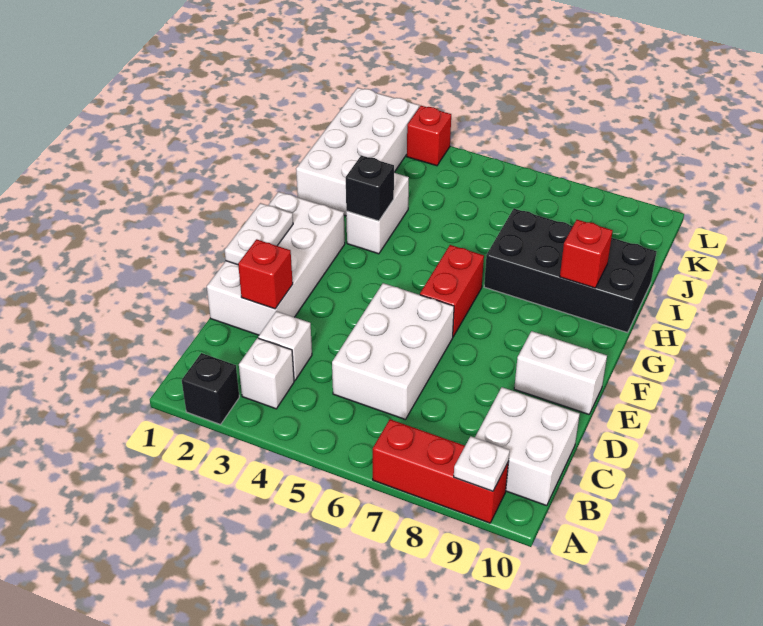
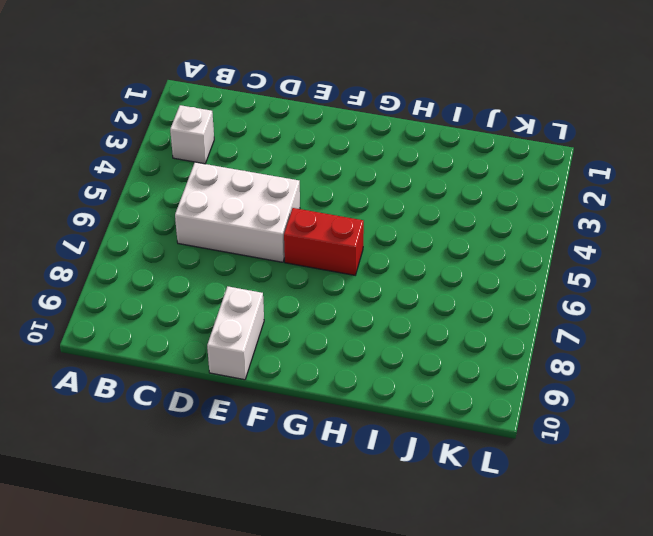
none -> black 1x1 brick [182,353,239,424]
none -> red 1x3 brick [373,419,508,523]
none -> white 2x2 brick [475,387,580,506]

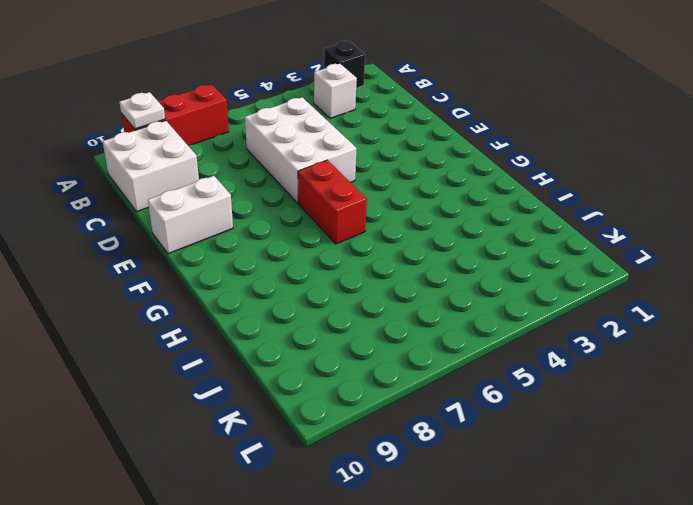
none -> white 1x1 brick [258,311,312,381]
none -> white 2x4 brick [207,192,345,335]
none -> white 1x2 brick [346,173,409,254]

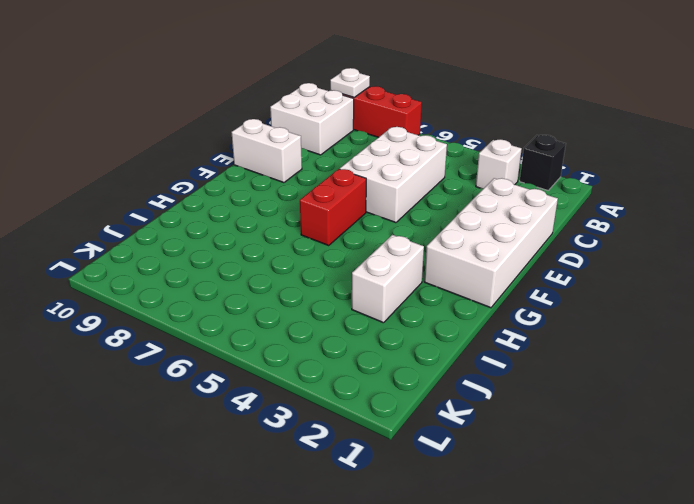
none -> white 1x1 brick [258,311,312,381]
none -> black 2x4 brick [484,209,657,333]
none -> white 2x4 brick [296,88,419,216]

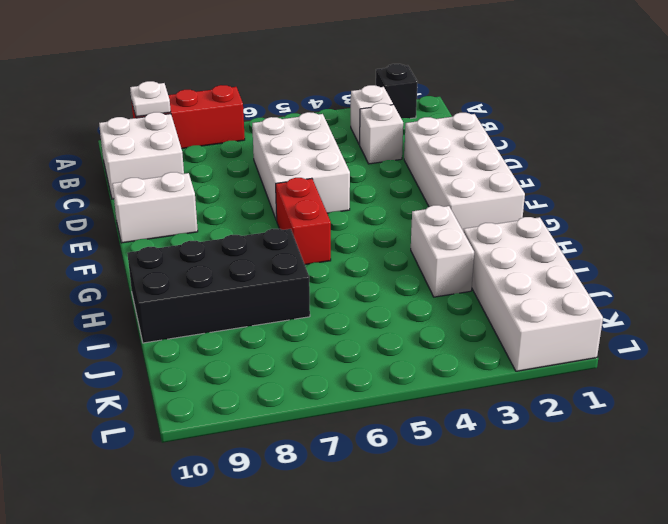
none -> red 1x1 brick [407,106,451,166]
none -> red 1x1 brick [238,239,293,309]
none -> white 1x2 plate [225,203,293,265]

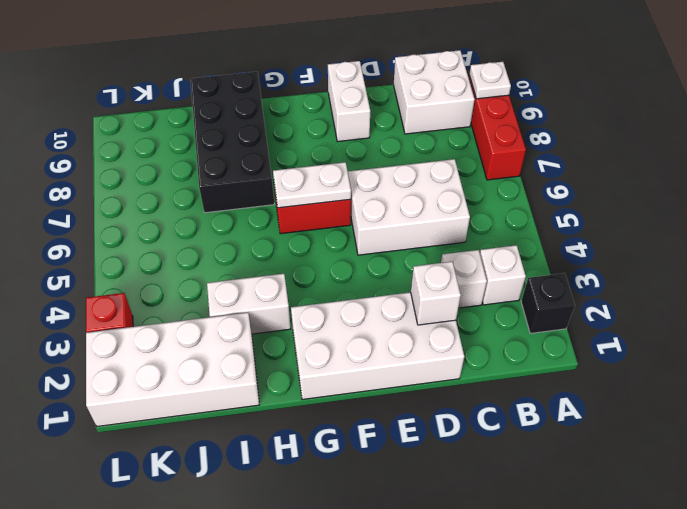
white 1x1 brick [411,262,461,325] -> red 1x1 brick [238,239,293,309]
white 1x2 plate [273,162,351,208] -> white 1x2 plate moved to [225,203,293,265]
none -> black 1x1 brick [346,155,394,221]
none -> red 1x1 brick [560,220,613,288]

